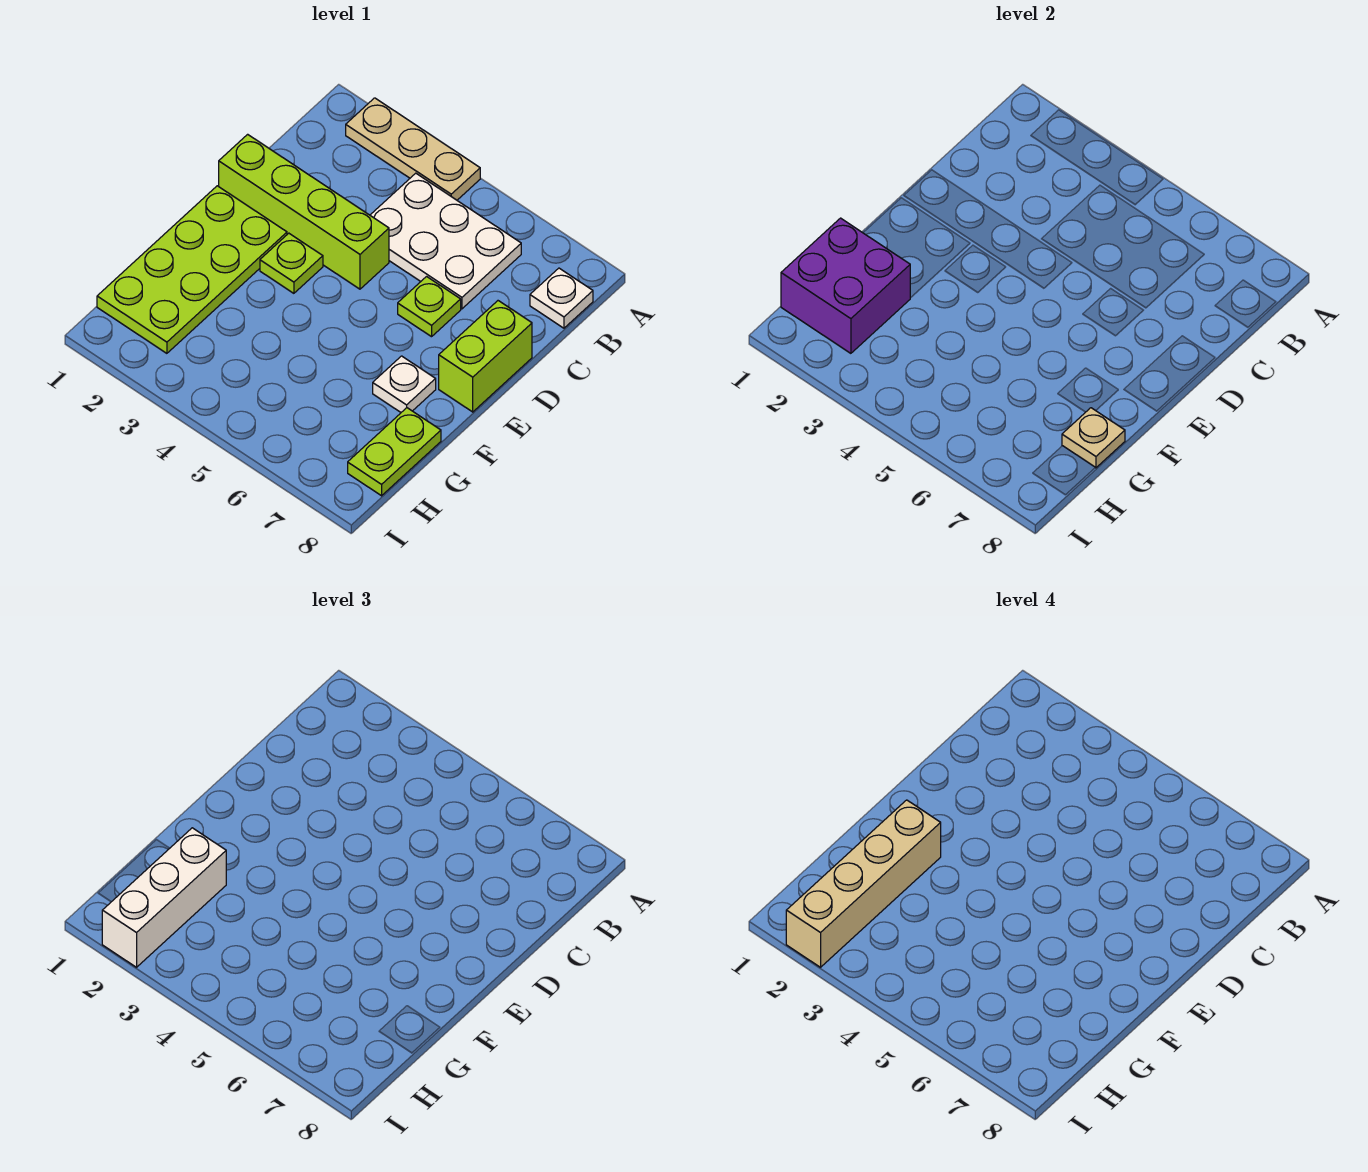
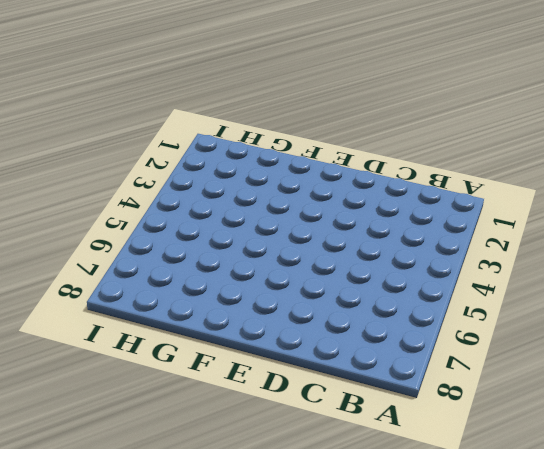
none -> tan 1x3 plate [346,98,480,200]
none -> white 2x3 plate [370,173,521,309]
none -> white 1x1 plate [530,268,593,328]

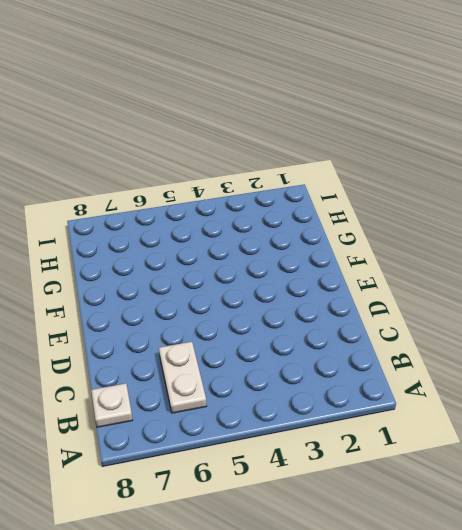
white 1x2 plate [159,342,206,413] -> white 2x3 plate [370,173,521,309]
none -> tan 1x3 plate [346,98,480,200]
none -> lime 1x4 brick [219,134,389,289]
none -> lime 1x1 plate [398,277,461,337]

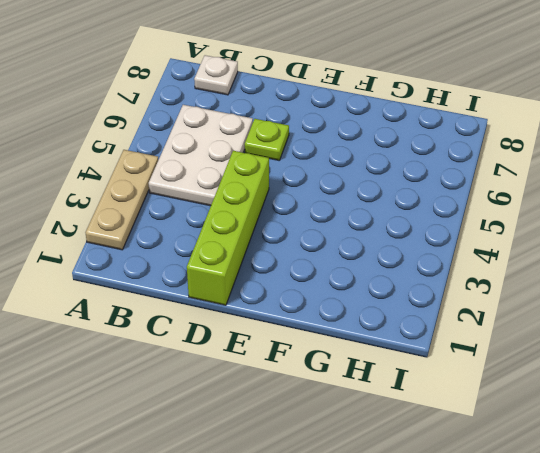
none -> lime 1x2 brick [439,301,532,412]
none -> lime 2x4 plate [97,186,287,353]
none -> lime 1x1 plate [260,233,323,293]

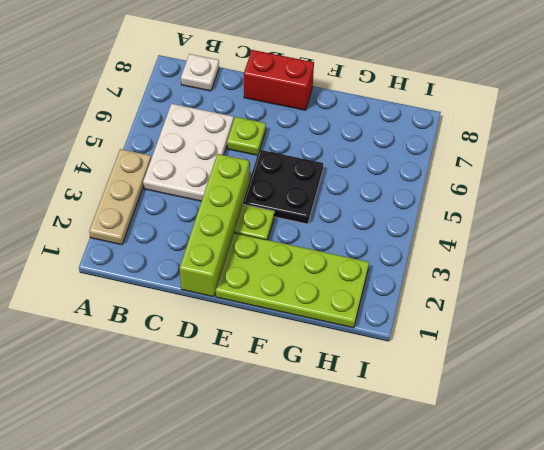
red 1x2 brick [244,50,314,110] -> lime 1x2 brick [439,301,532,412]
black 2x2 plate [243,150,323,224] -> none
none -> white 1x1 plate [373,356,436,412]
none -> lime 1x2 plate [348,408,441,496]
none -> purple 2x2 brick [781,218,910,353]

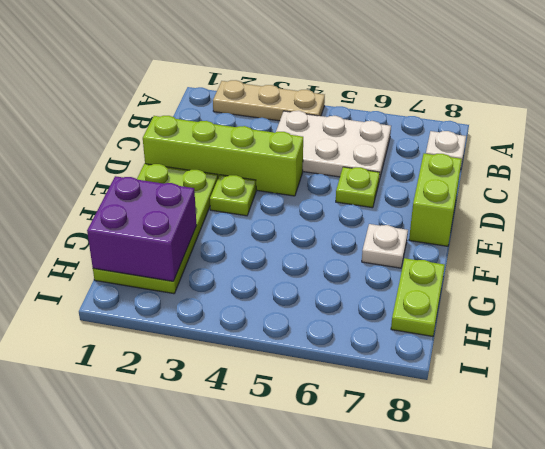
none -> tan 1x1 plate [1062,408,1125,468]
none -> white 1x3 brick [102,828,226,967]
none -> tan 1x4 brick [786,800,941,967]

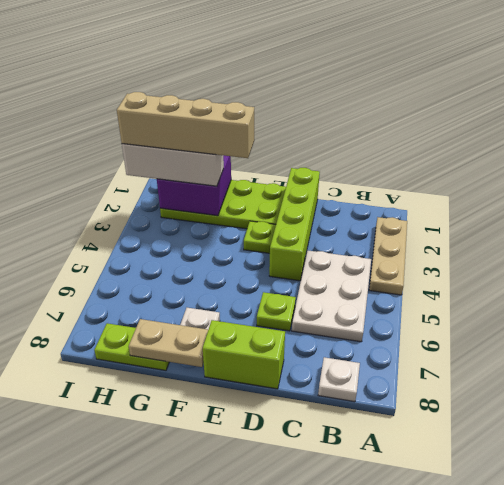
tan 1x2 plate [129,319,208,367] -> tan 1x1 plate [1062,408,1125,468]

